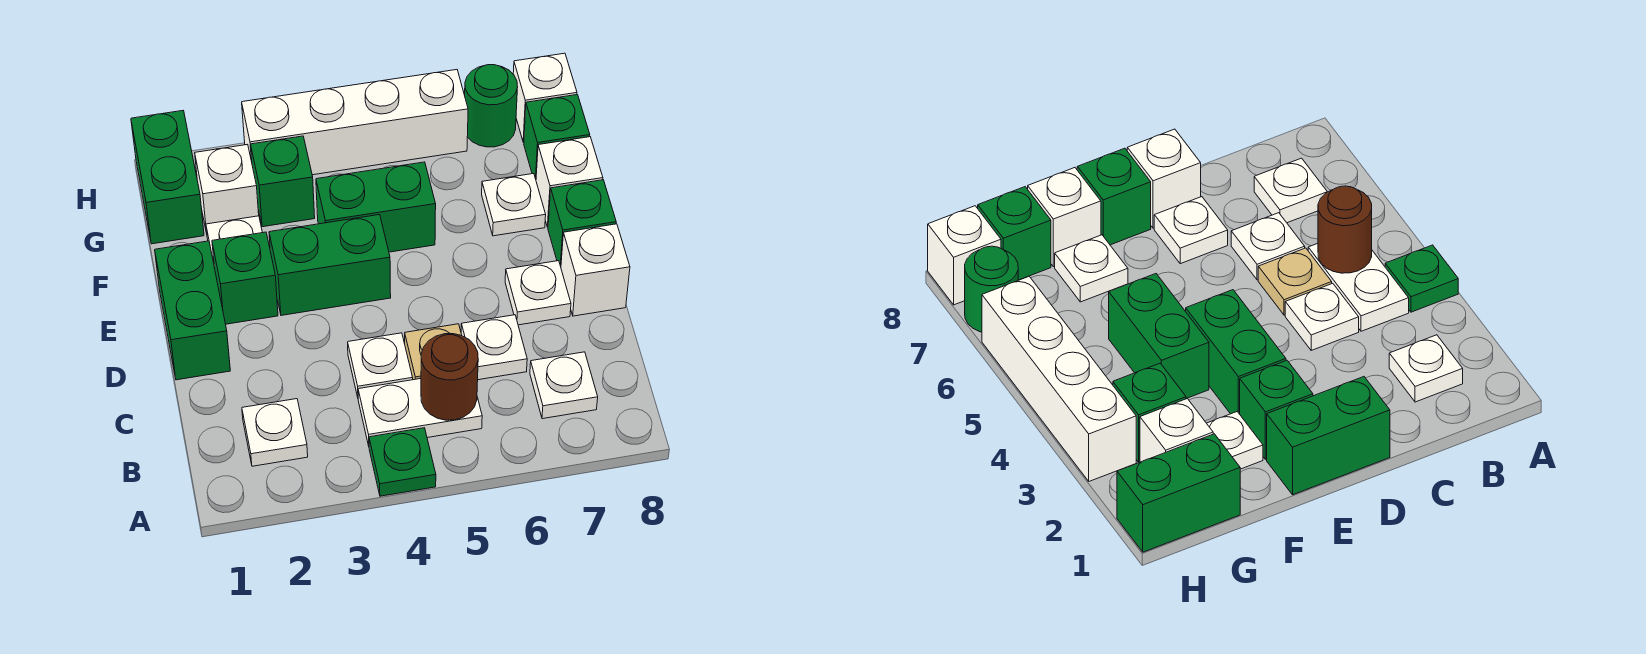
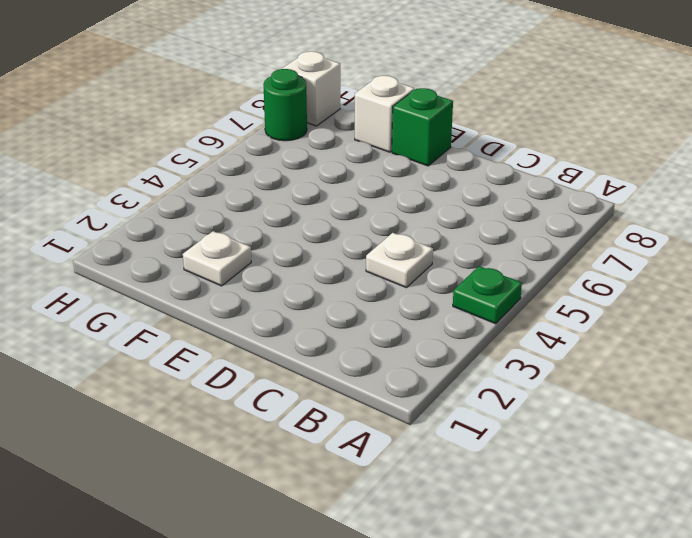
none -> white 1x1 plate [242,399,308,466]
none -> white 1x2 plate [358,379,482,446]
none -> white 1x1 plate [530,352,598,419]

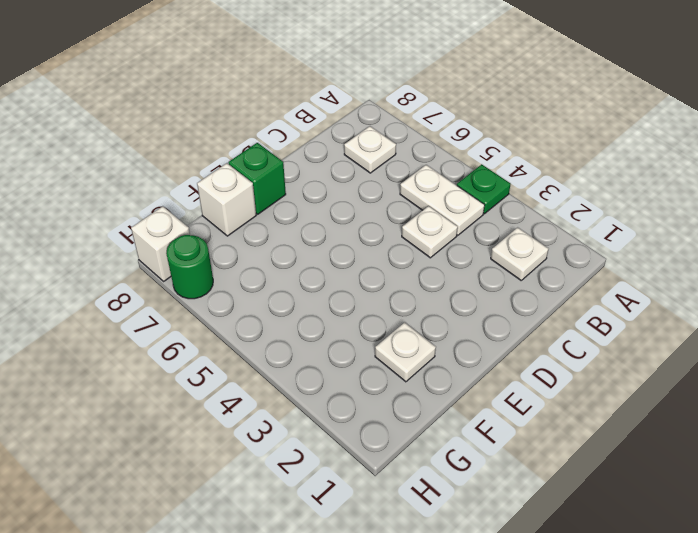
none -> tan 1x1 plate [405,324,462,380]
none -> white 1x1 plate [461,315,527,380]
none -> green 1x2 brick [155,241,230,380]

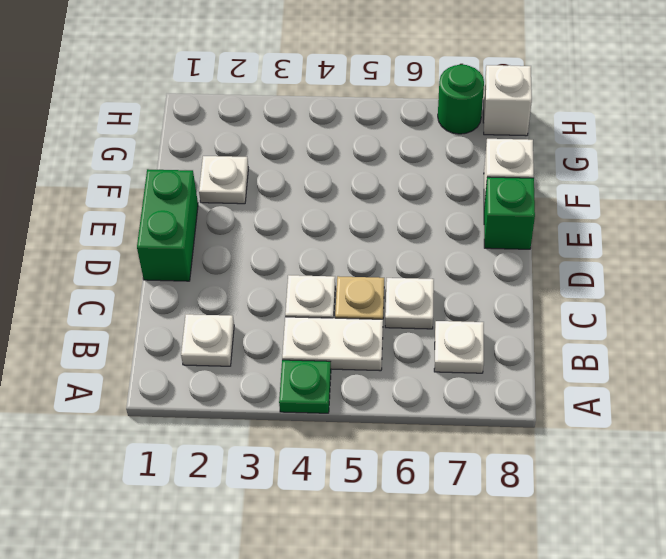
none -> white 1x1 plate [505,261,571,325]
none -> white 1x1 brick [561,224,630,316]
none -> green 1x1 brick [212,232,278,324]

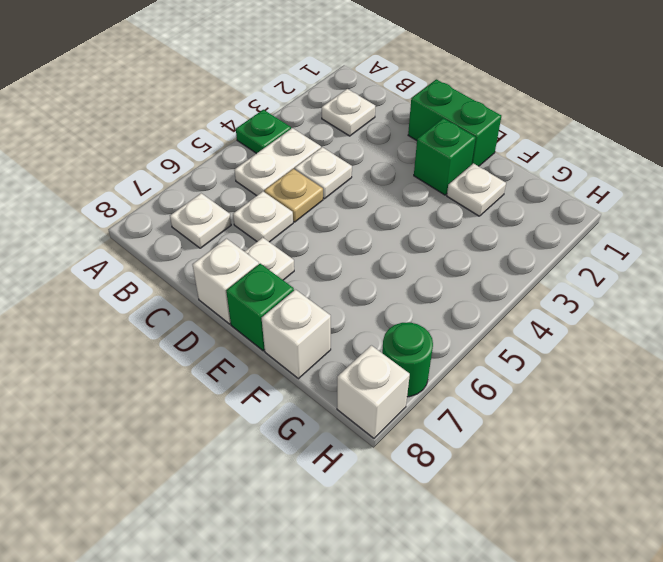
none -> green 1x2 brick [269,215,391,315]
none -> green 1x2 brick [316,162,436,252]
none -> white 1x1 plate [482,174,546,236]

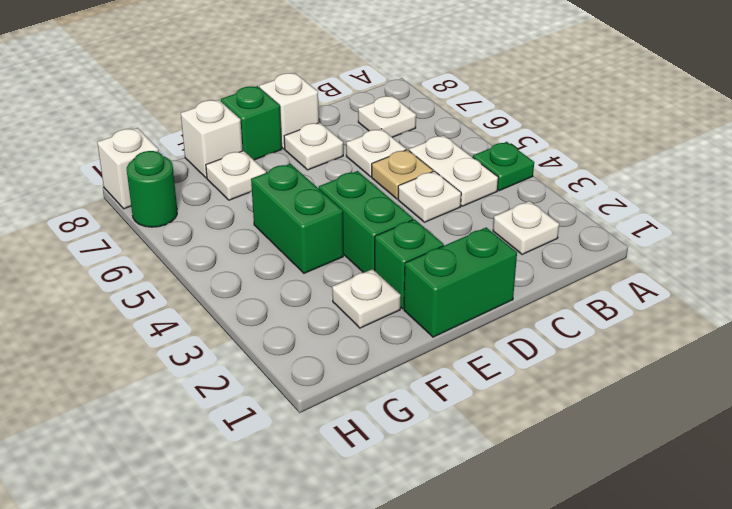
none -> green 1x2 brick [131,111,204,244]
none -> white 1x1 brick [195,144,259,233]
none -> green 1x1 brick [251,136,315,227]

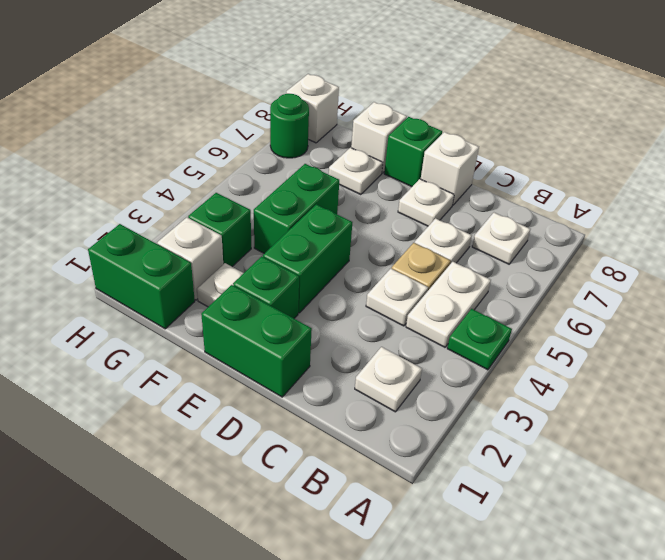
none -> green 1x1 brick [524,95,590,179]
none -> white 1x4 brick [242,70,468,175]
none -> brown 1x1 round brick [421,334,478,420]

